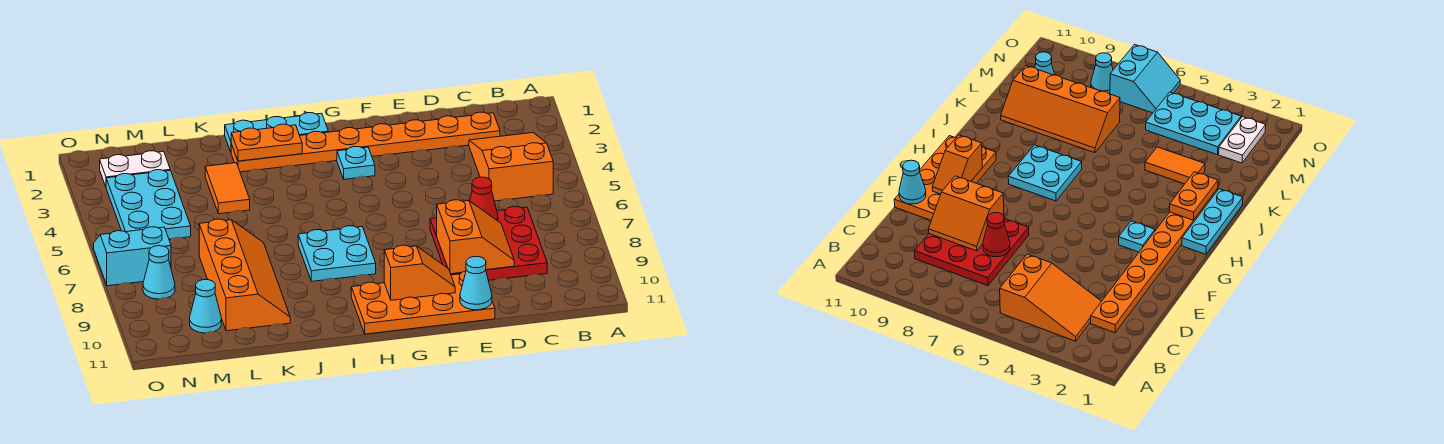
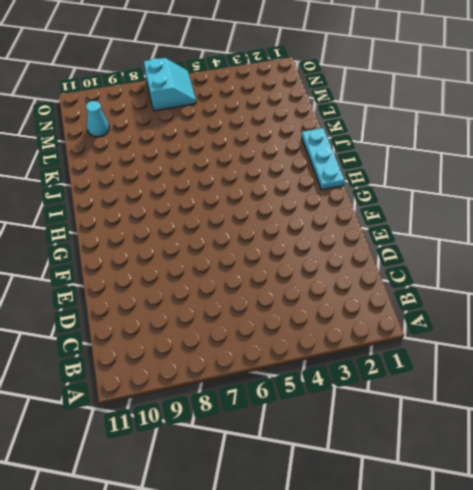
none -> orange 2x3 slope [469,133,553,201]
none -> orange 1x8 plate [231,112,500,172]
none -> red 3x3 plate [430,206,547,280]

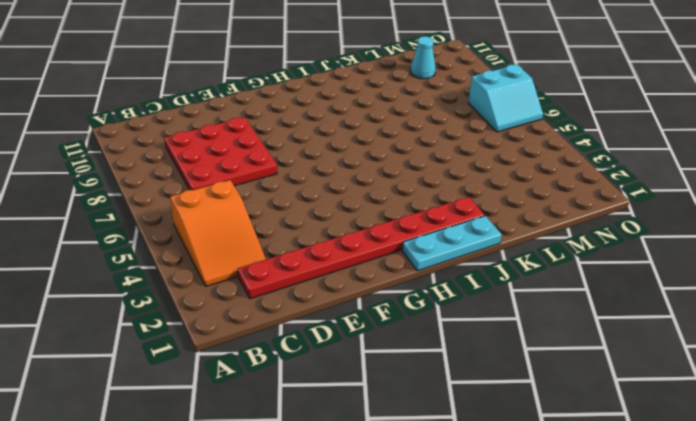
red 1x8 plate [238,197,484,299] -> orange 1x8 plate [231,112,500,172]
none -> orange 2x4 plate [351,271,495,334]
none -> cyan 1x1 plate [337,147,375,179]
none -> cyan 2x2 plate [298,226,376,281]

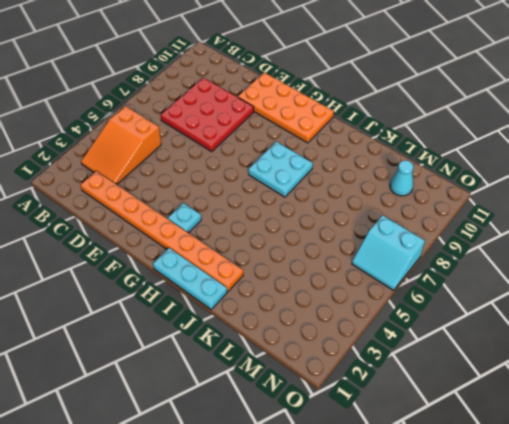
none -> orange 1x2 tile [205,163,250,214]
none -> orange 2x4 slope [199,219,290,331]
none -> white 1x2 plate [100,151,170,186]

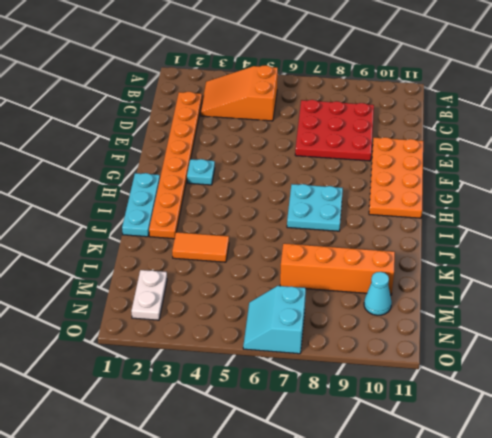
none -> cyan 2x3 plate [106,170,191,239]
none -> cyan 1x1 cone [143,246,175,299]
none -> red 1x1 cone [470,177,498,221]

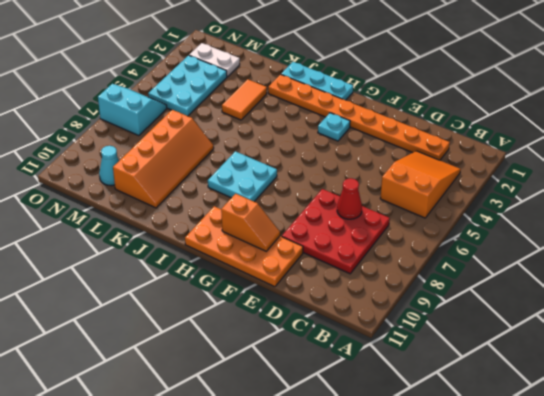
none -> cyan 1x1 cone [143,246,175,299]
none -> orange 2x2 slope [437,200,514,274]
none -> cyan 1x1 cone [460,256,492,310]

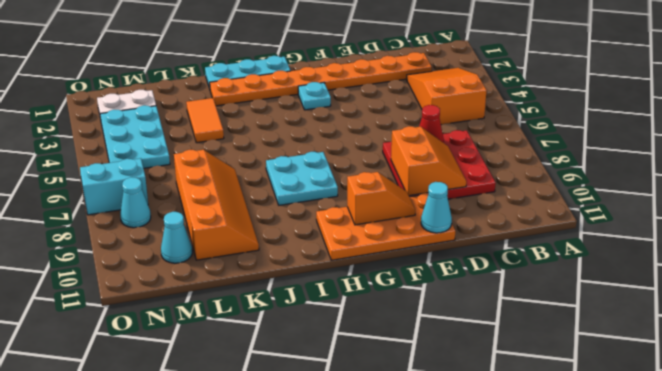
none -> orange 1x2 plate [231,124,302,161]

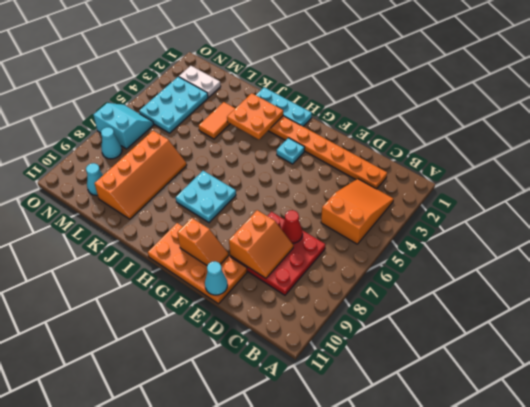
orange 2x2 plate [227,93,283,139] -> orange 1x2 plate [231,124,302,161]

